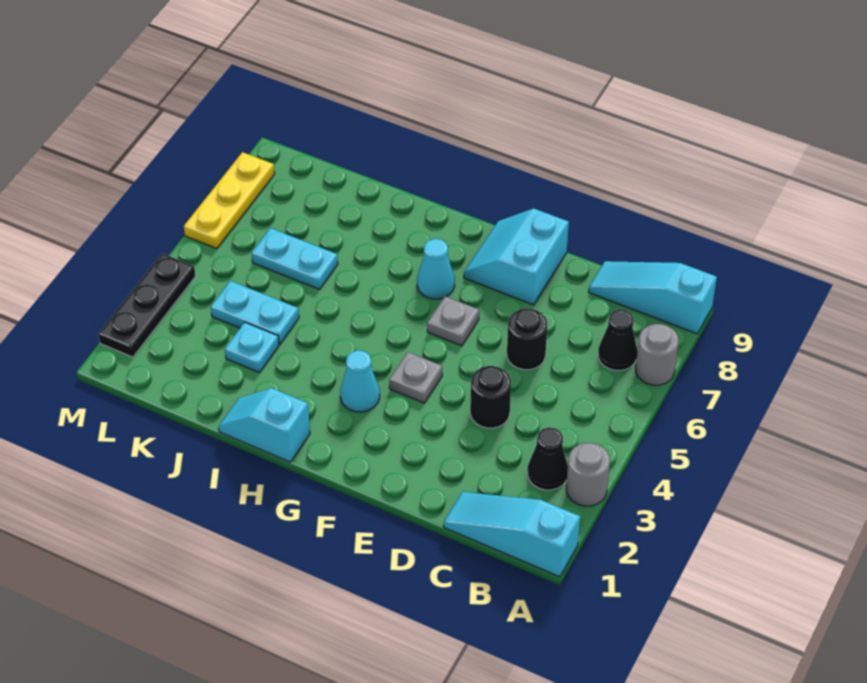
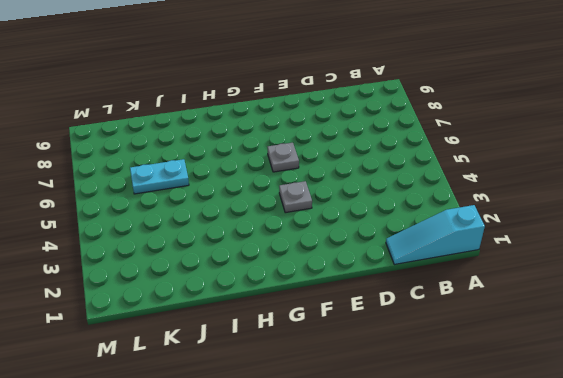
none -> grey 1x1 round brick [566,443,610,506]
none -> grey 1x1 round brick [635,324,679,385]
none -> cyan 1x3 slope [589,261,717,334]

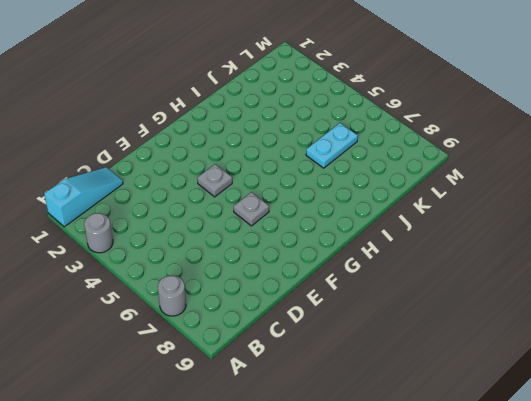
none -> cyan 1x3 slope [589,261,717,334]
none -> black 1x1 cone [528,427,568,490]
none -> black 1x1 cone [598,309,637,370]

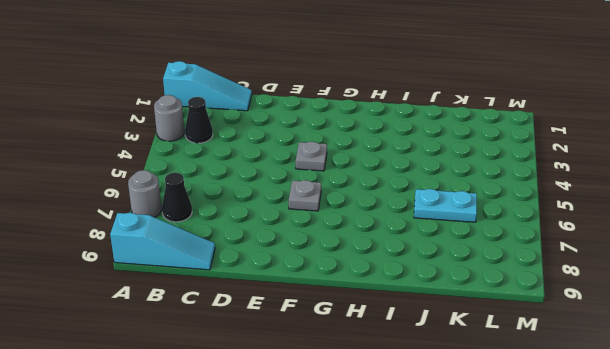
none -> black 1x1 round brick [470,366,511,428]
none -> black 1x1 round brick [507,309,547,370]
none -> cyan 2x2 slope [464,209,569,305]

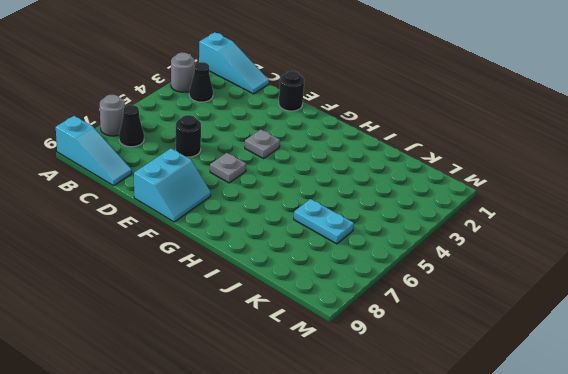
black 1x1 round brick [279,71,304,111] -> black 1x1 round brick moved to [470,366,511,428]
none -> cyan 1x1 cone [340,350,380,412]
none -> cyan 1x1 cone [417,239,455,299]
none -> cyan 1x2 slope [218,388,310,462]

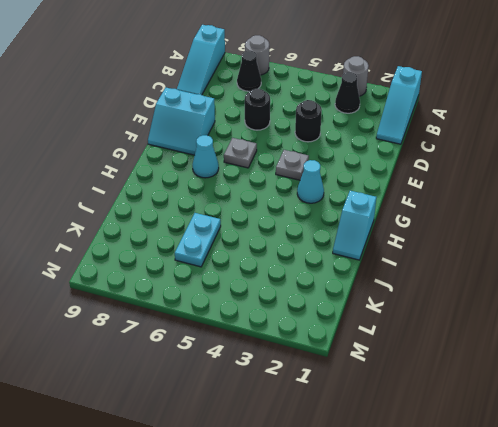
none -> cyan 1x1 plate [225,322,279,373]
none -> cyan 1x2 plate [211,281,299,344]
none -> black 1x3 plate [98,253,195,357]

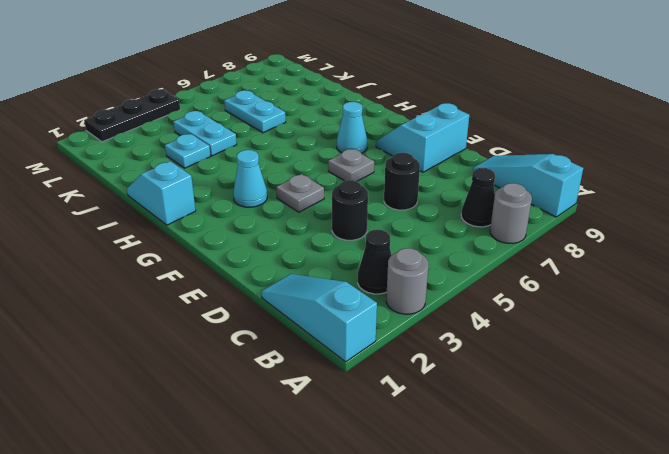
none -> yellow 1x3 plate [184,152,275,249]

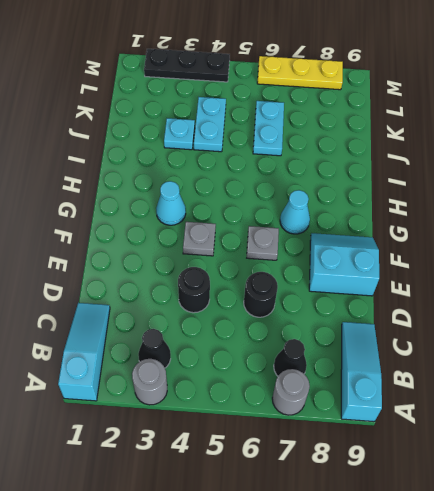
none -> cyan 1x2 slope [218,388,310,462]

